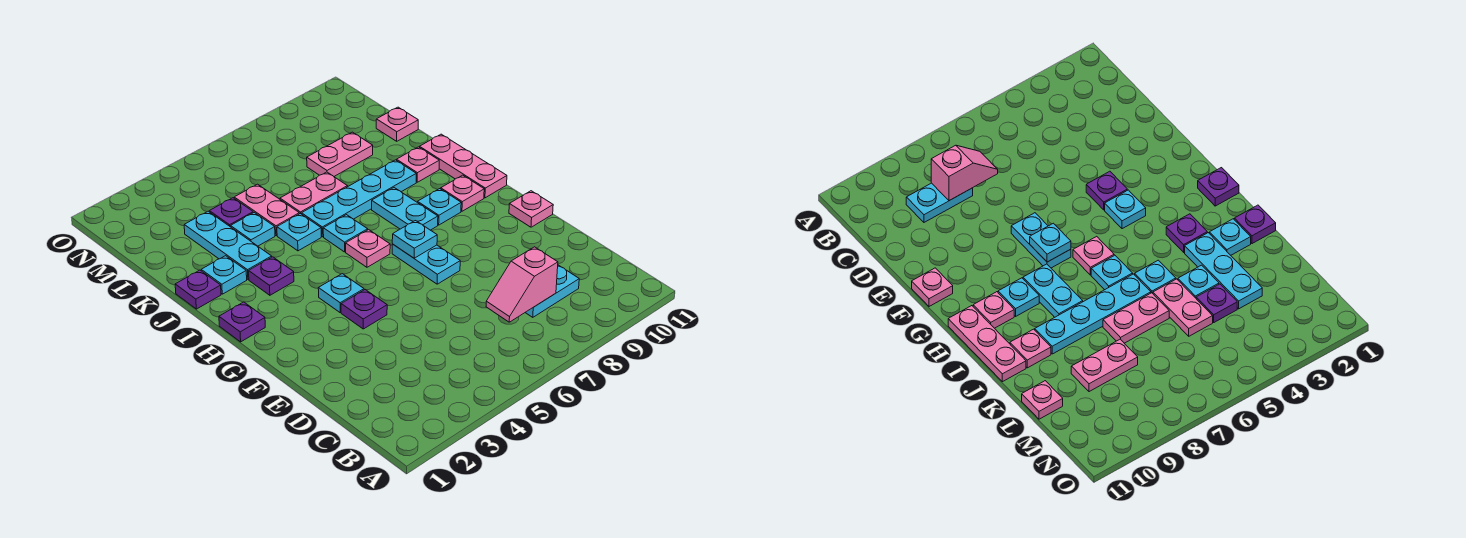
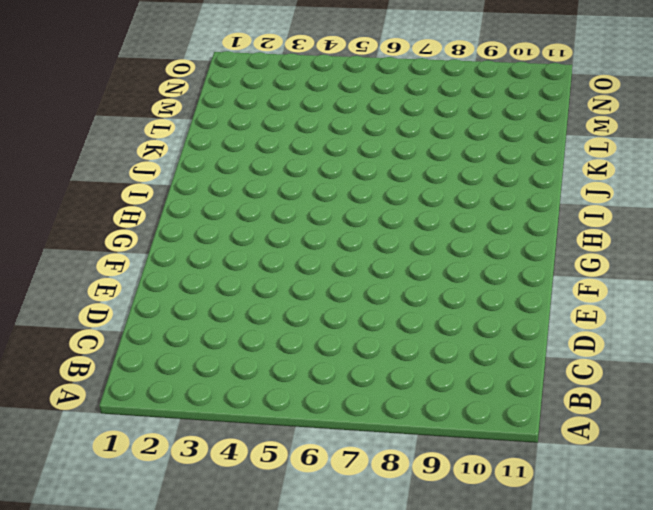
none -> cyan 1x2 plate [525,265,579,317]
none -> purple 1x1 plate [341,290,387,329]
none -> cyan 1x2 plate [392,244,460,284]

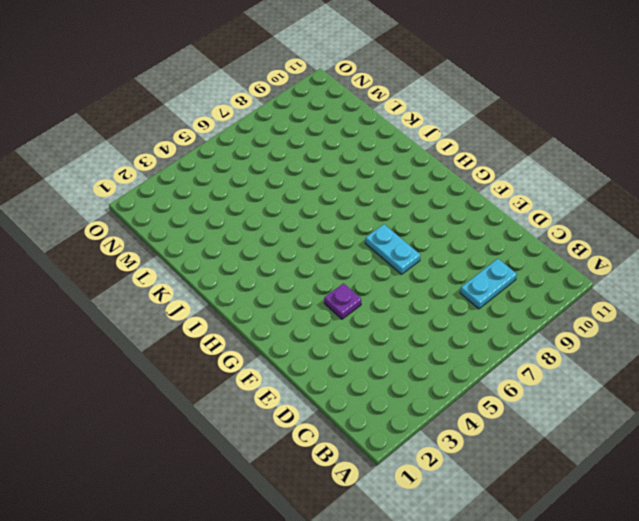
none -> pink 1x1 plate [509,191,553,227]
none -> cyan 1x1 plate [318,274,364,313]
none -> purple 1x1 plate [219,302,265,342]

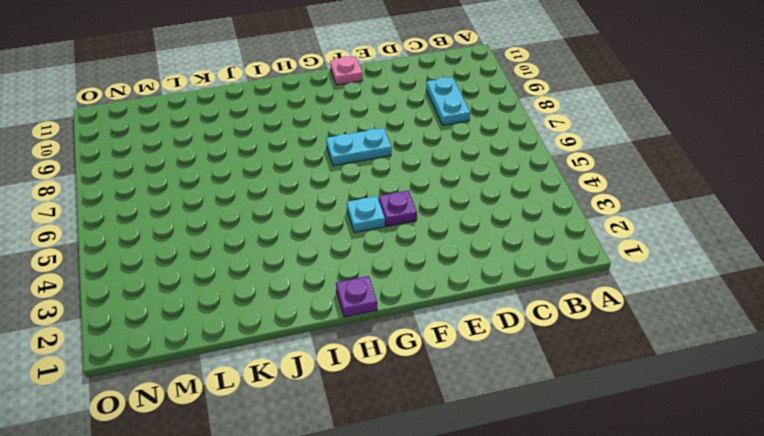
none -> pink 1x1 plate [346,230,390,267]
none -> cyan 1x2 plate [372,188,438,230]
none -> cyan 1x1 plate [417,189,461,225]

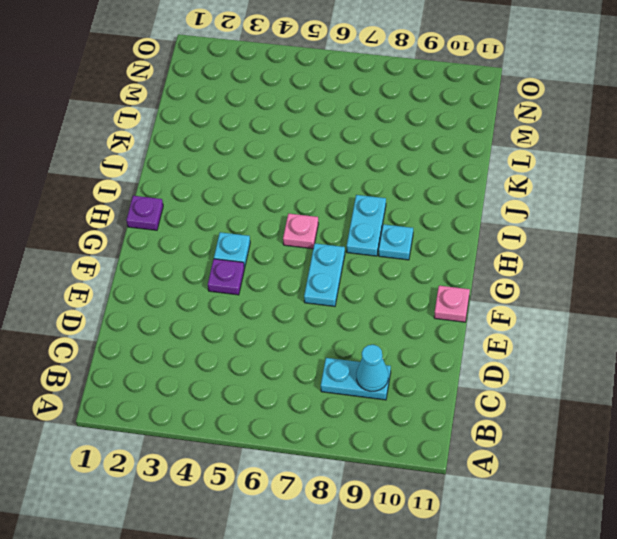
cyan 1x1 cone [356,345,388,391] -> none
none -> pink 1x1 plate [441,175,484,211]
none -> pink 1x3 plate [420,134,507,198]
none -> purple 1x1 plate [249,257,294,295]

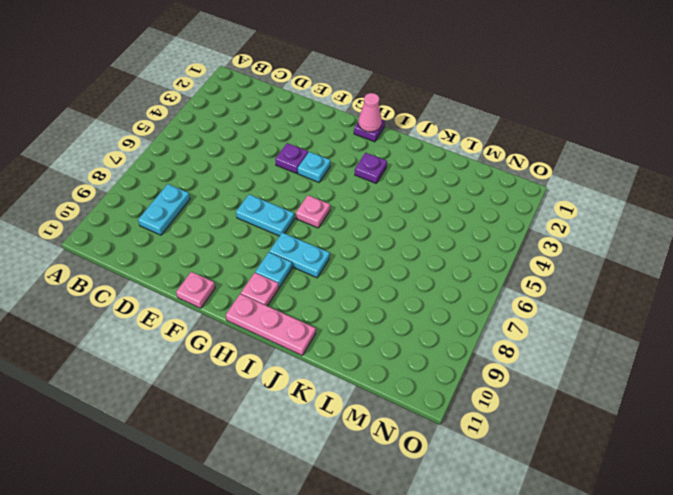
pink 1x1 cone [358,93,382,132] -> none
none -> cyan 1x1 plate [323,215,368,252]
none -> purple 1x1 plate [175,270,221,309]
none -> cyan 1x1 plate [201,256,247,294]

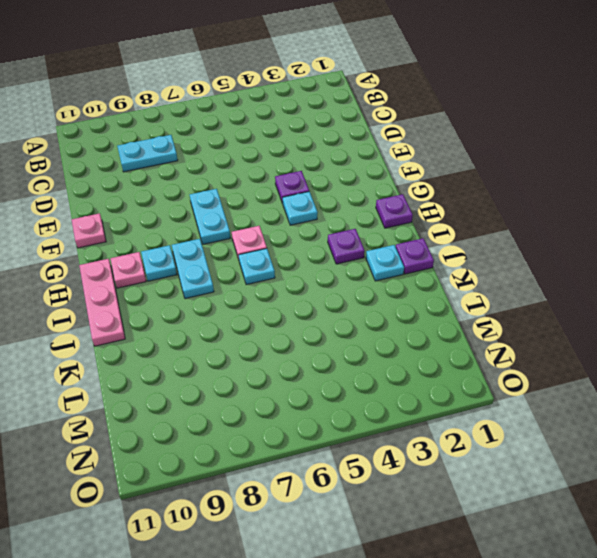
none -> cyan 1x3 plate [184,211,272,279]
none -> cyan 1x1 plate [277,214,321,251]
none -> cyan 1x4 plate [302,160,416,237]

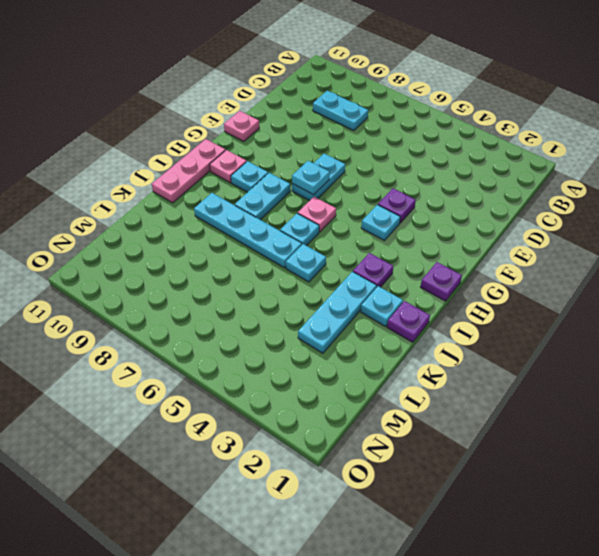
none -> pink 1x1 plate [397,147,439,182]
none -> cyan 1x1 plate [231,213,275,246]
none -> pink 1x2 plate [234,184,299,236]

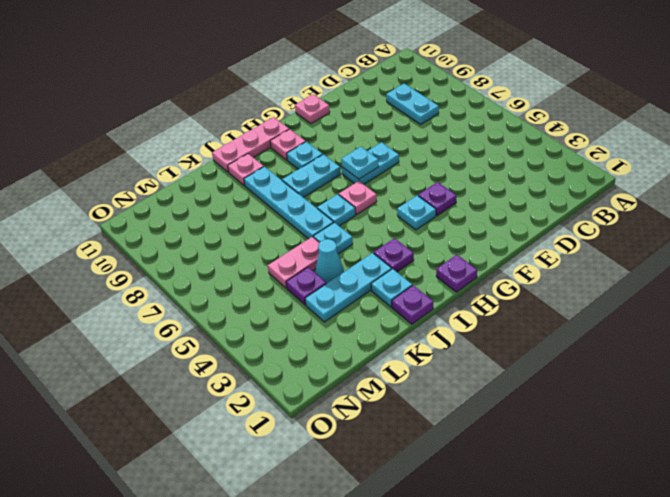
cyan 1x1 cone [316,239,344,284] -> cyan 1x1 plate [231,213,275,246]
none -> pink 1x2 plate [280,172,348,214]
none -> pink 1x2 plate [307,132,373,176]
none -> pink 1x1 plate [376,107,418,141]

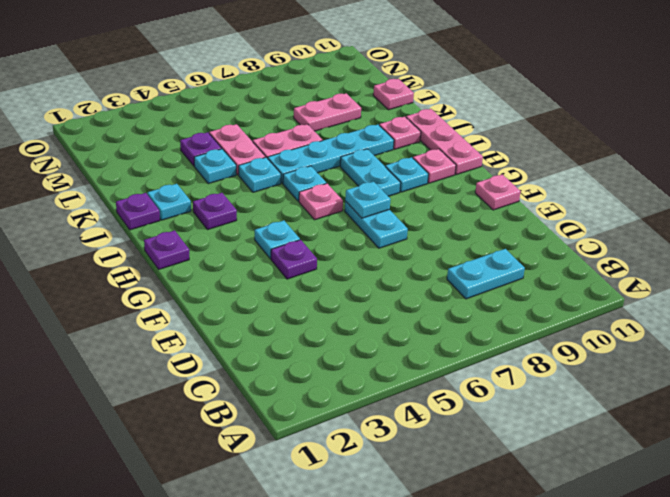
none -> cyan 1x3 plate [184,211,272,279]
none -> pink 1x2 slope [486,247,558,322]

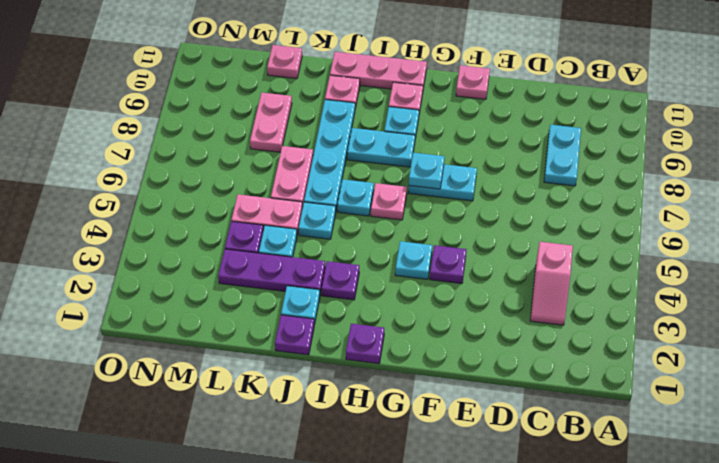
pink 1x2 slope [530,242,573,325] -> pink 1x2 slope moved to [486,247,558,322]
purple 1x3 plate [218,249,325,294] -> cyan 1x3 plate [184,211,272,279]

